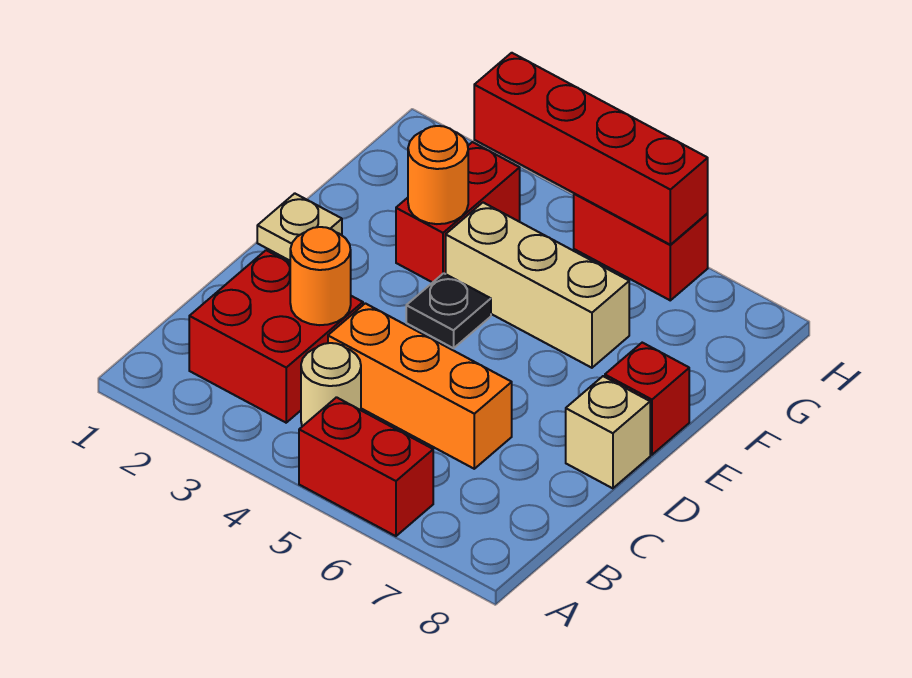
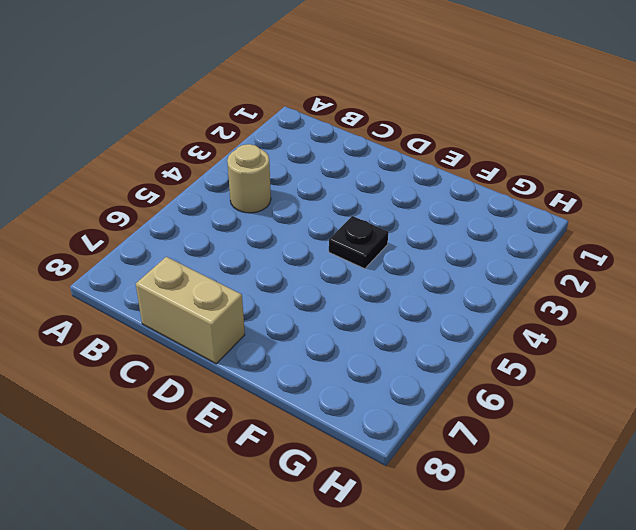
tan 1x2 brick [136,257,245,364] -> tan 1x1 brick [566,376,650,488]
none -> red 1x2 brick [299,397,433,536]
none -> red 2x2 brick [189,250,363,423]
none -> orange 1x3 brick [328,303,512,469]

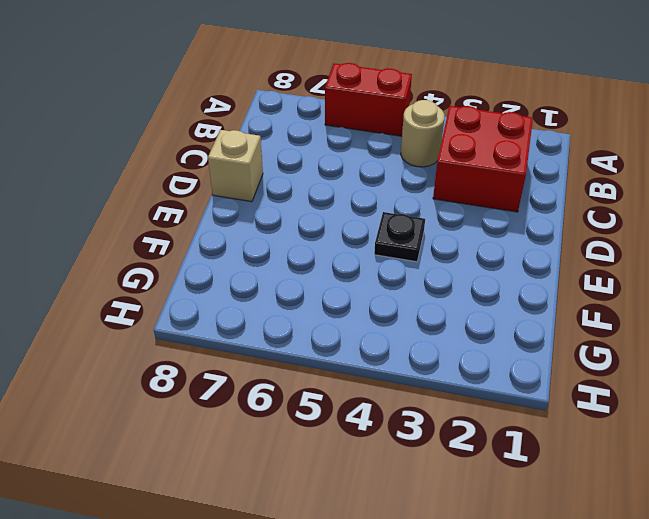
none -> orange 1x3 brick [328,303,512,469]
none -> tan 1x1 plate [257,193,342,261]
none -> red 1x1 brick [605,343,689,455]

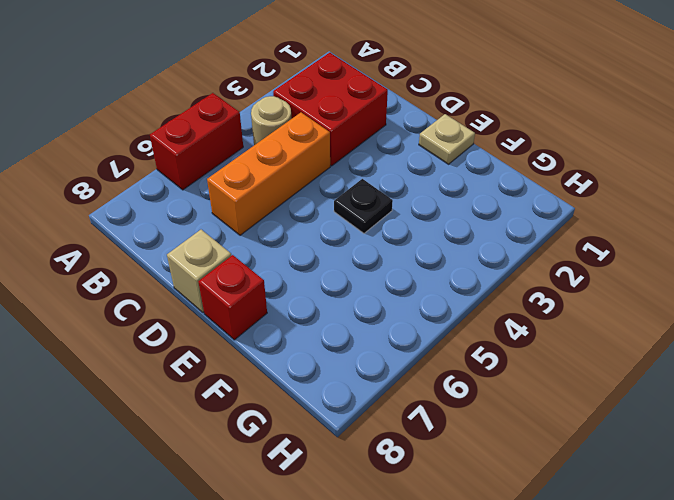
none -> red 1x2 brick [396,142,520,283]
none -> tan 1x3 brick [446,203,629,368]
none -> red 1x2 brick [574,193,708,300]

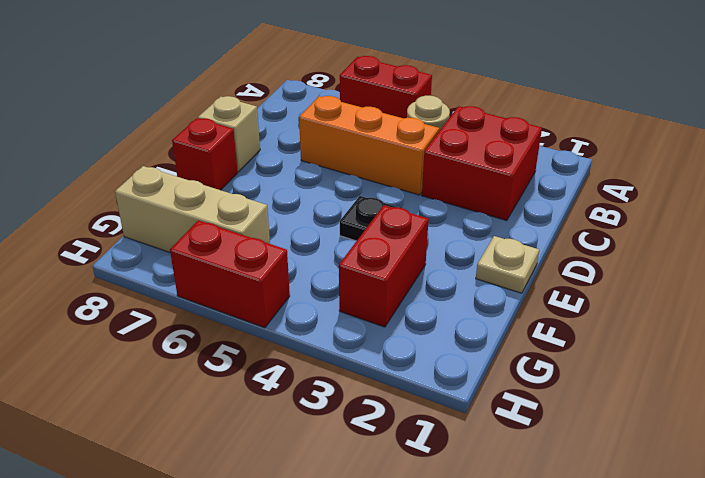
tan 1x3 brick [115,166,270,252] -> tan 1x3 brick moved to [446,203,629,368]
none -> orange 1x1 round brick [290,227,351,325]
none -> orange 1x1 round brick [408,126,468,224]
none -> red 1x4 brick [474,53,708,245]

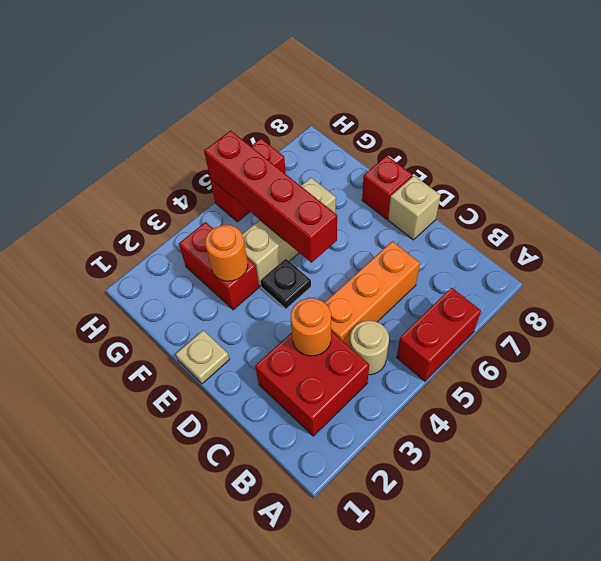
red 1x4 brick [204,131,337,263] -> red 1x4 brick turned to [474,53,708,245]

